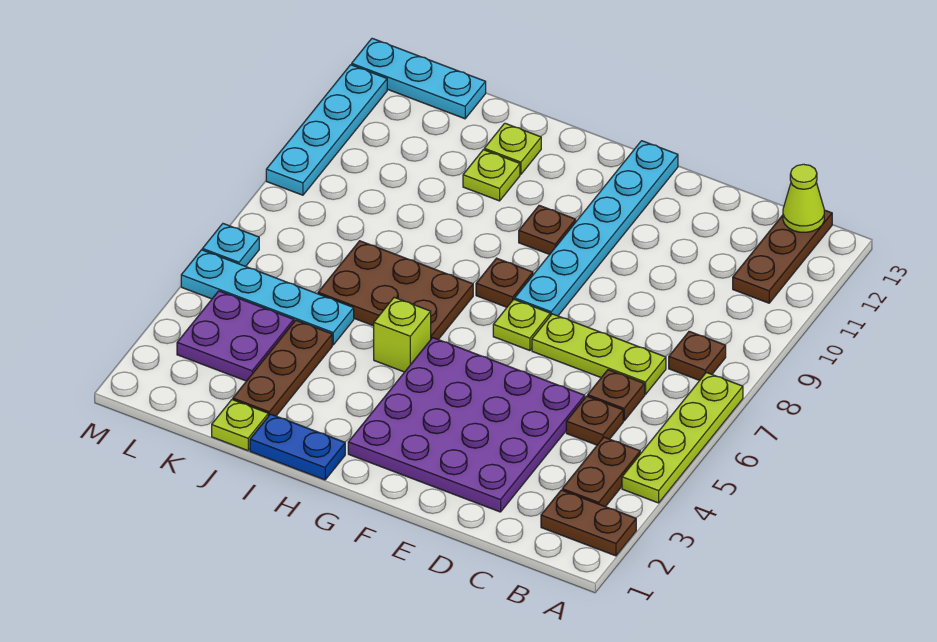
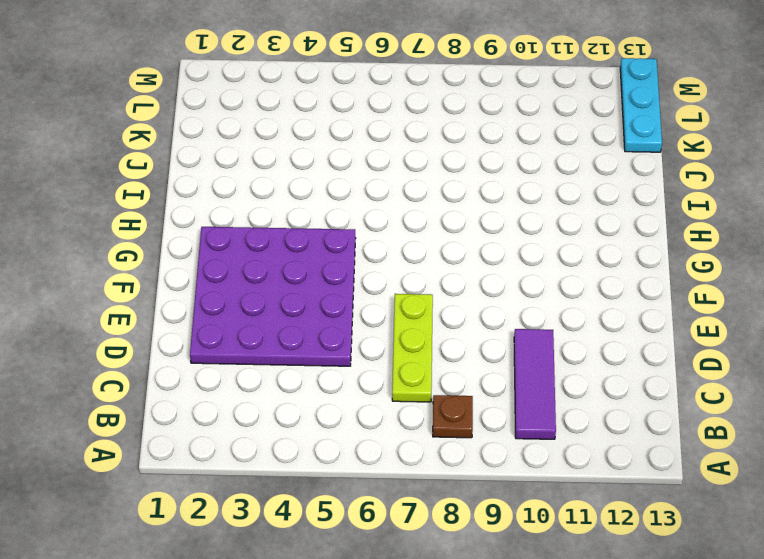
purple 1x3 tile [514,329,556,439] -> none
none -> brown 1x2 plate [541,490,636,556]
none -> lime 1x4 plate [622,372,743,503]
none -> brown 1x2 plate [562,437,640,507]

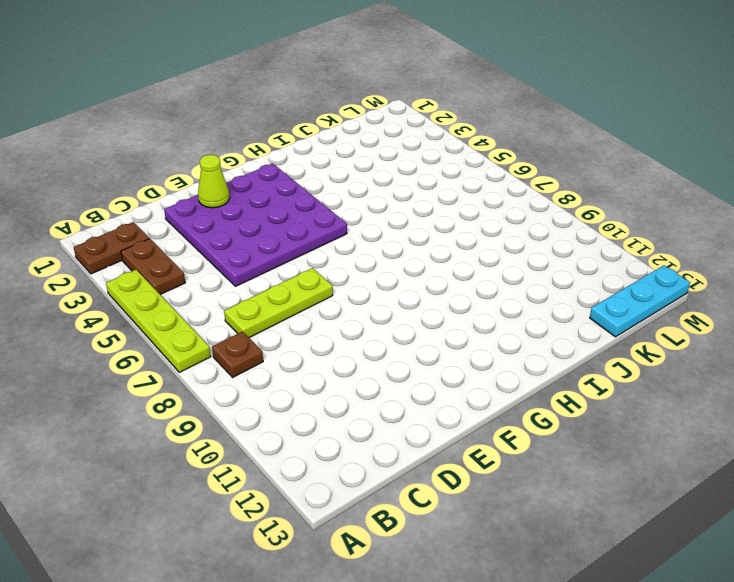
lime 1x1 cone [198,155,230,208] -> lime 1x1 cone moved to [783,164,824,232]
none -> brown 1x3 plate [733,210,832,303]
none -> brown 1x1 plate [566,396,623,445]
none -> brown 1x1 plate [588,370,645,421]

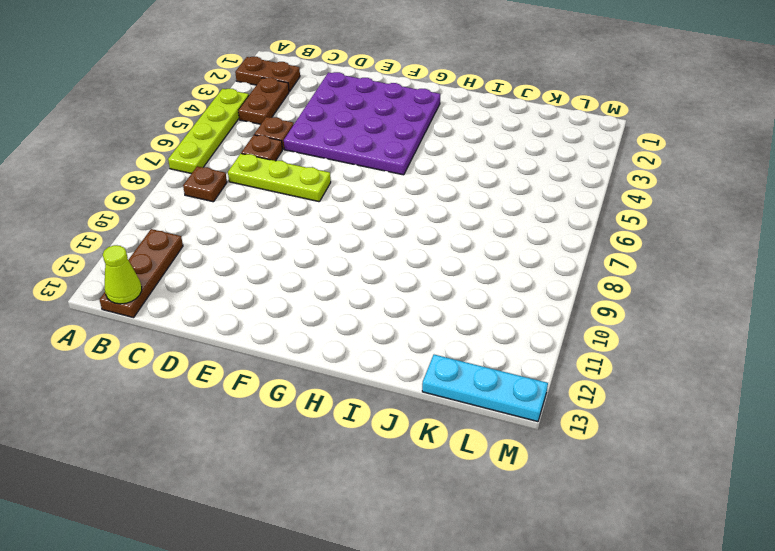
none -> lime 1x1 plate [493,299,550,351]
none -> cyan 1x6 plate [515,141,678,316]
none -> brown 1x1 plate [476,258,533,307]

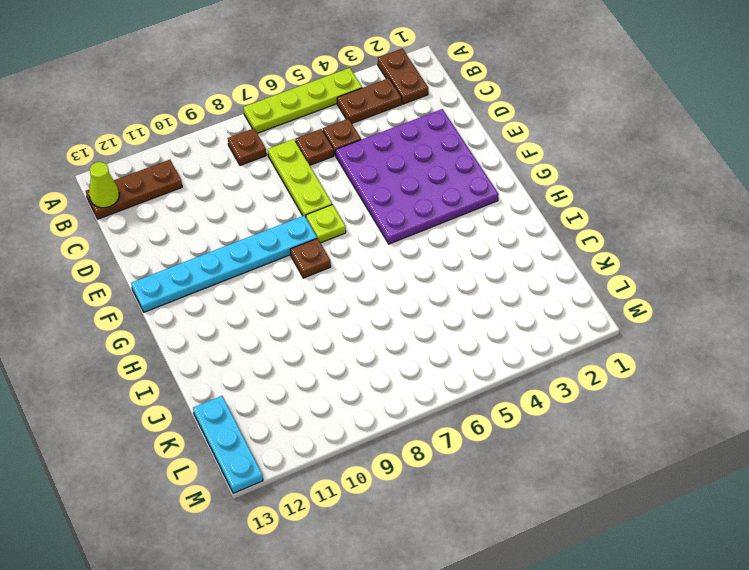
none -> brown 1x1 plate [519,205,576,255]
none -> blue 1x2 plate [250,414,345,480]
none -> lime 1x1 brick [374,297,431,372]

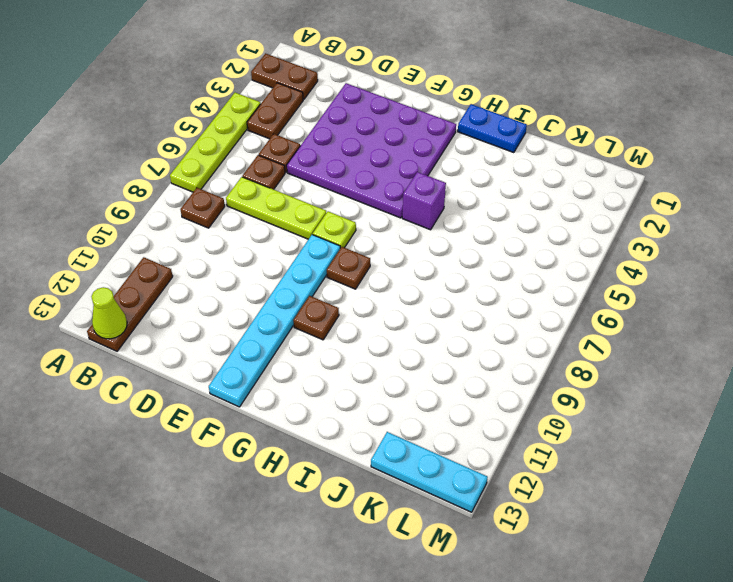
purple 1x1 brick [402,172,446,230] -> lime 1x1 brick [374,297,431,372]
none -> brown 2x3 plate [318,241,473,339]
none -> lime 1x1 plate [463,150,520,201]
none -> lime 1x1 plate [484,123,541,174]

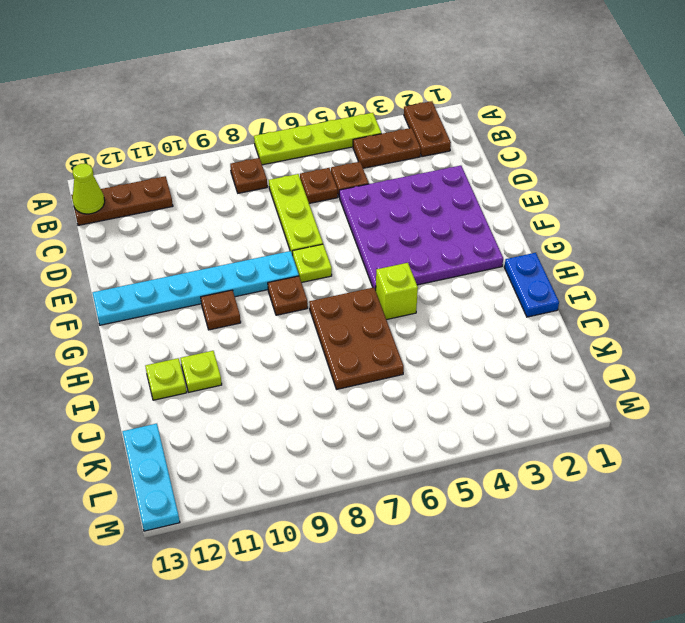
none -> lime 1x1 plate [212,400,268,451]
none -> brown 1x3 plate [233,320,332,416]
none -> cyan 1x4 plate [181,250,354,345]

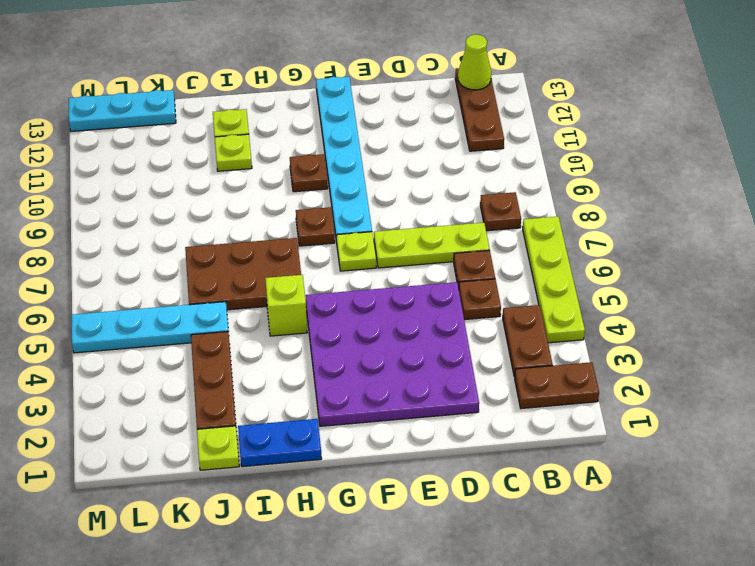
none -> purple 2x2 plate [177,291,294,381]
none -> cyan 1x1 plate [202,224,259,266]
none -> cyan 1x4 plate [266,65,387,195]

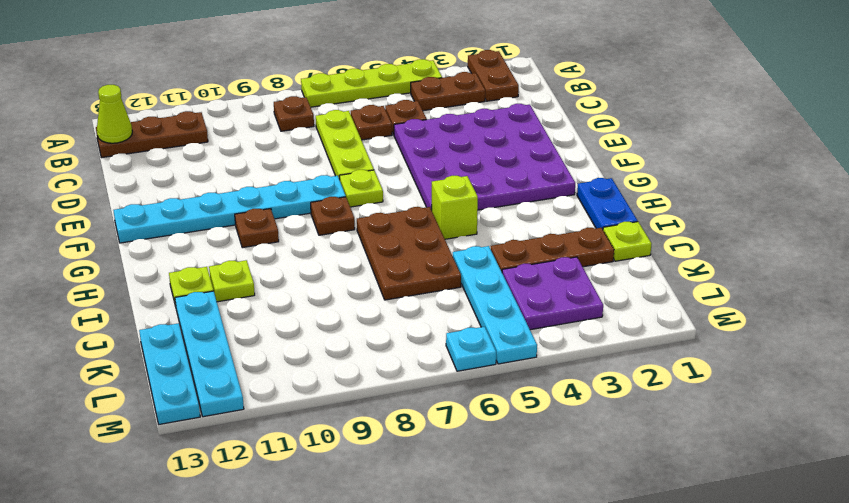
cyan 1x4 plate [175,291,244,417] -> cyan 1x4 plate turned to [266,65,387,195]

